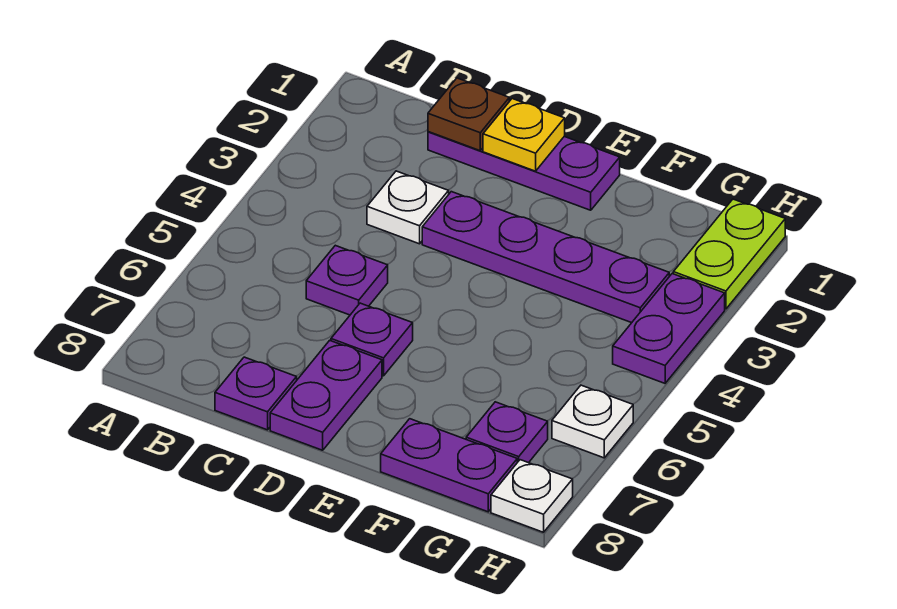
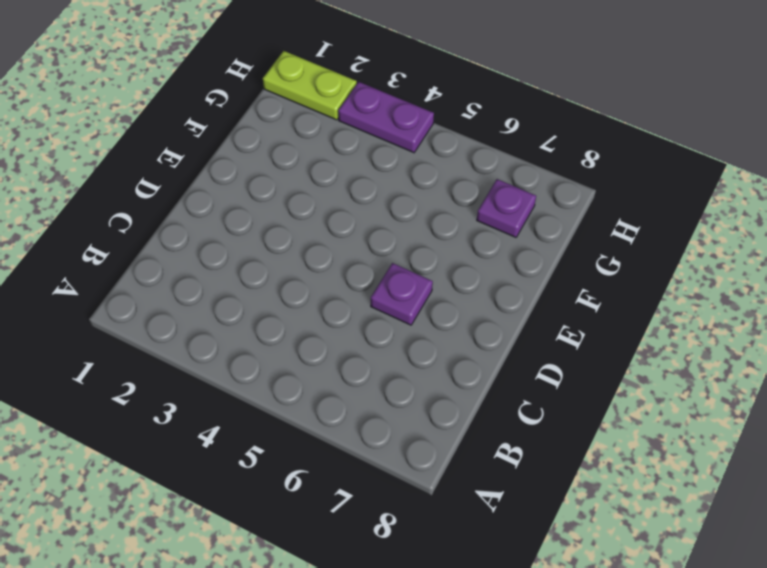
none -> purple 1x3 plate [428,132,620,210]
none -> white 1x1 plate [367,171,449,244]
none -> purple 1x1 plate [306,245,388,315]

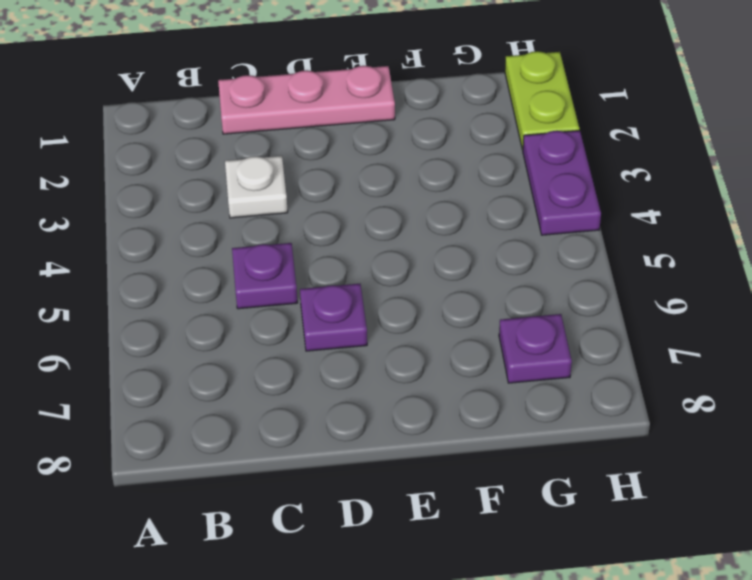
pink 1x3 plate [218,66,395,134] -> purple 1x3 plate [428,132,620,210]
none -> purple 1x1 plate [215,357,297,430]
none -> purple 1x4 plate [422,192,669,323]
none -> purple 1x2 plate [270,340,382,450]

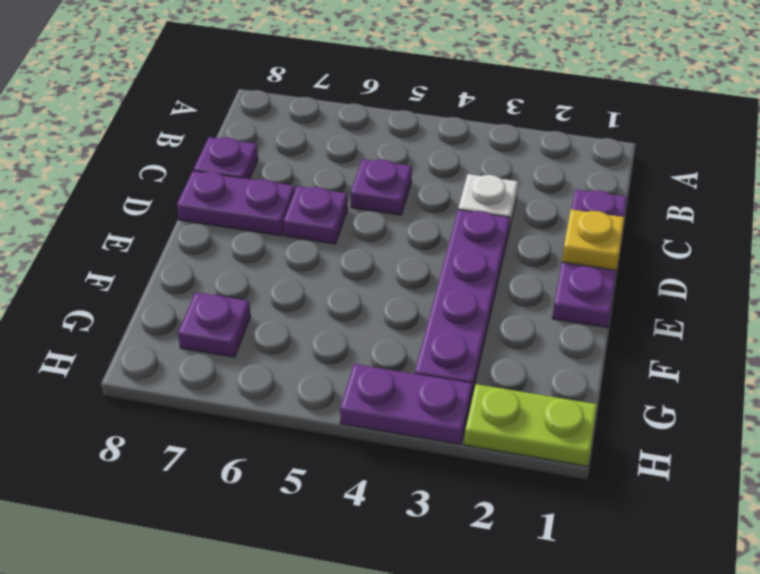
none -> purple 1x2 plate [381,419,517,512]
none -> white 1x1 plate [552,385,633,458]
none -> white 1x1 plate [491,460,573,532]

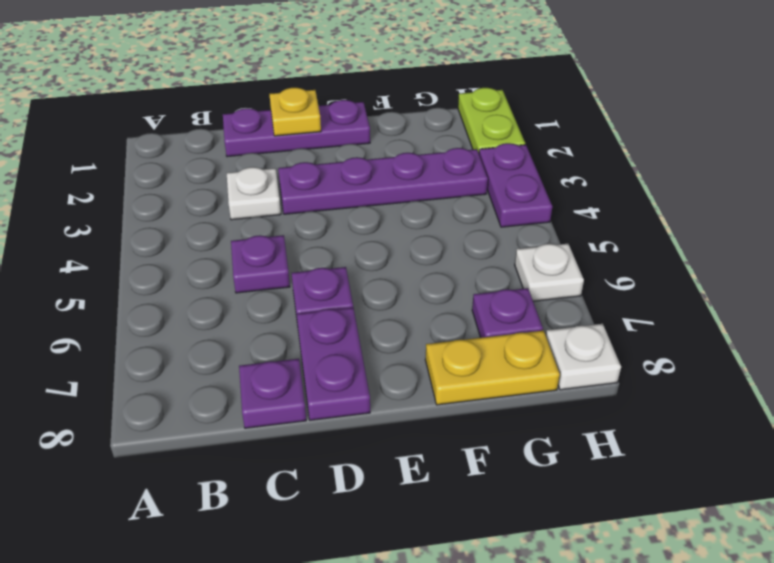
yellow 1x2 plate [425,330,560,405] -> purple 1x2 plate [381,419,517,512]
none -> brown 1x1 plate [428,78,509,151]

